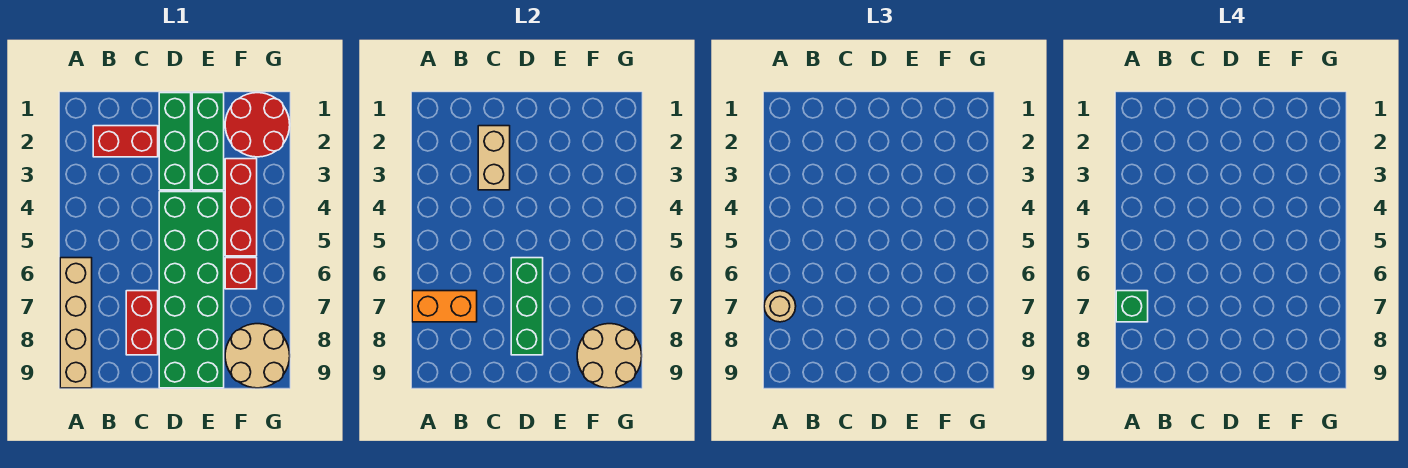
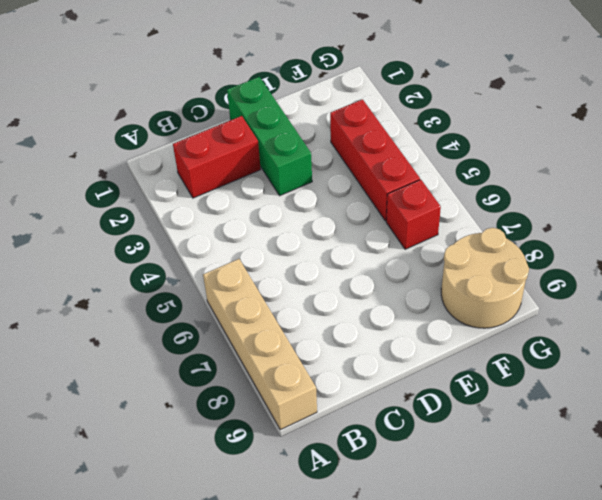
none -> red 1x2 brick [126,291,158,355]
none -> green 2x6 brick [159,192,224,388]
none -> green 1x3 brick [192,93,224,190]

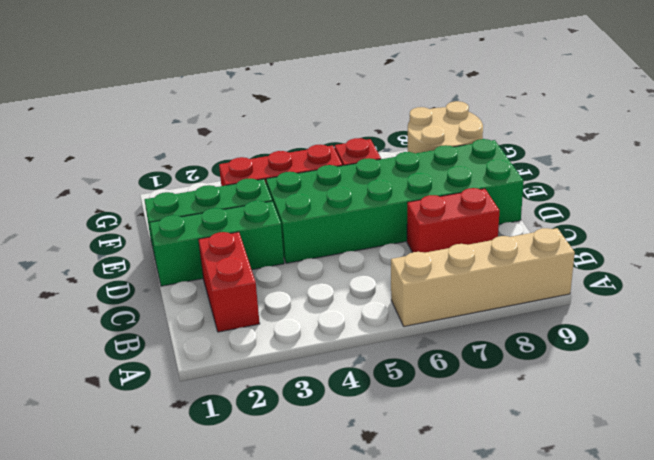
none -> red 2x2 round brick [225,93,290,157]
none -> orange 1x2 brick [412,291,477,322]
none -> tan 1x2 brick [478,126,510,190]

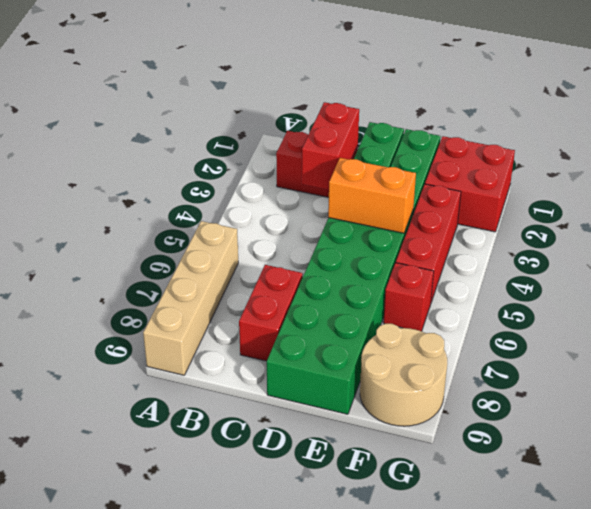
red 1x2 brick [302,102,359,190] -> tan 1x2 brick [478,126,510,190]
orange 1x2 brick [328,158,416,233] -> orange 1x2 brick moved to [412,291,477,322]
red 2x2 brick [425,136,515,232] -> red 2x2 round brick [225,93,290,157]
none -> green 1x3 brick [511,258,543,355]
none -> tan 2x2 round brick [577,324,642,388]
none -> tan 1x1 round brick [764,291,796,322]

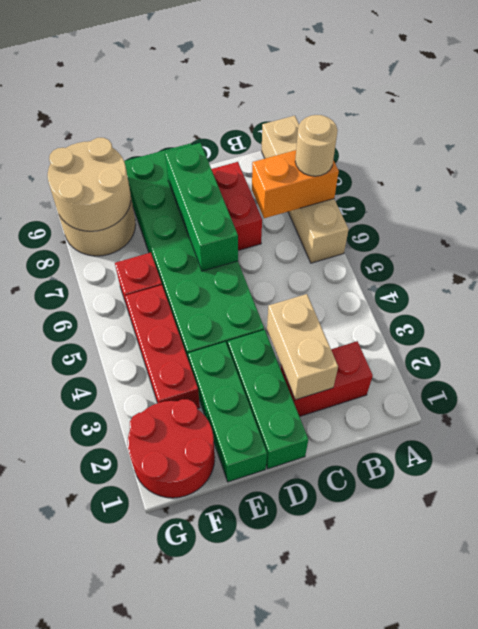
none -> green 1x1 brick [1116,291,1148,322]

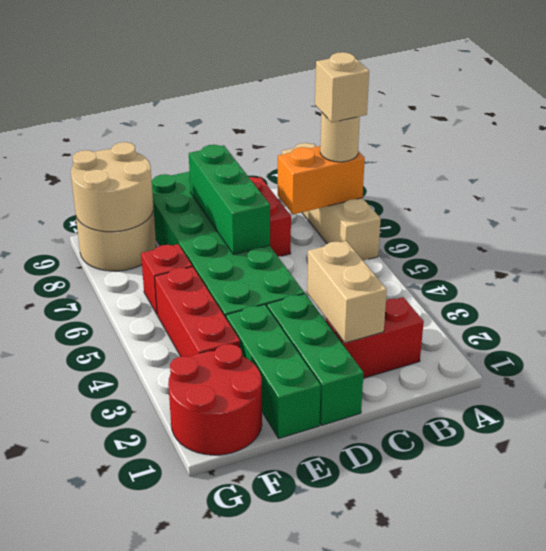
tan 1x1 brick [315,52,369,122] -> green 1x1 brick [1116,291,1148,322]

